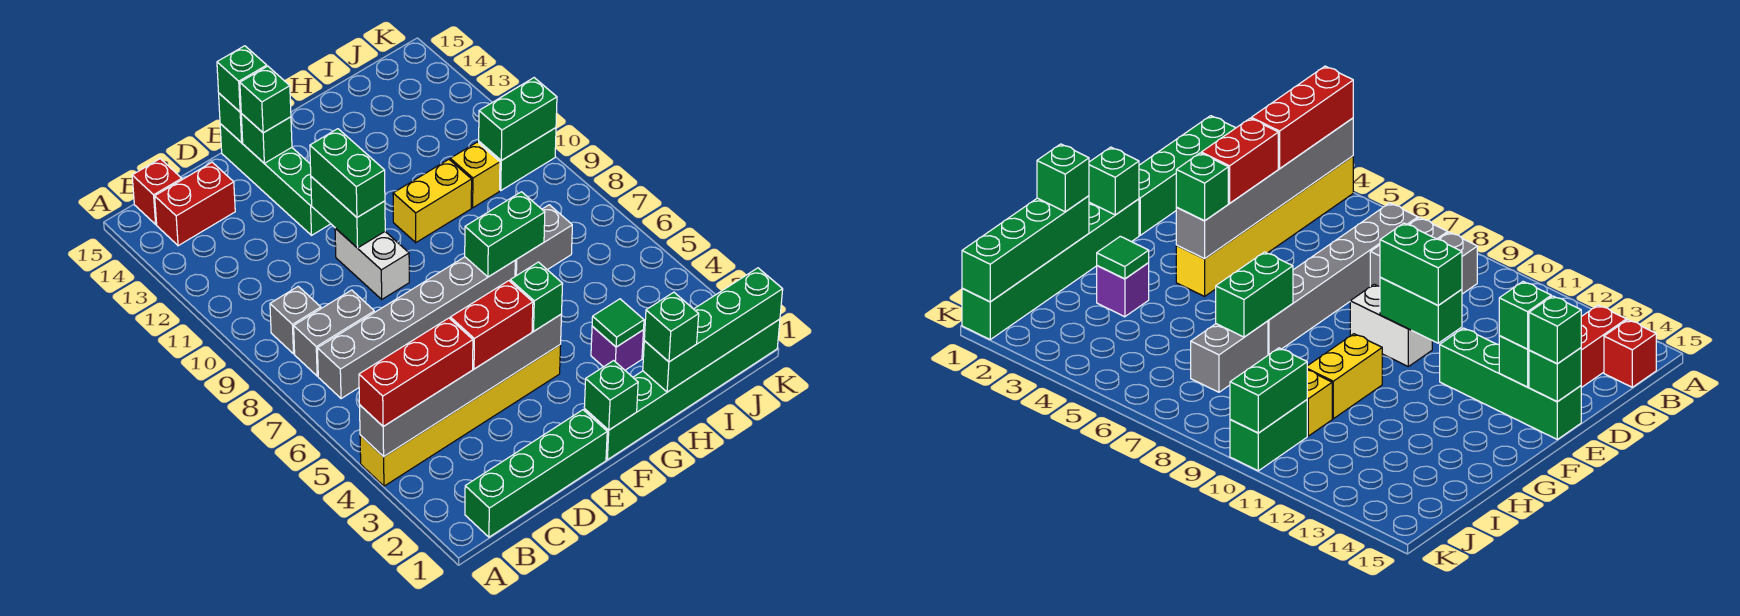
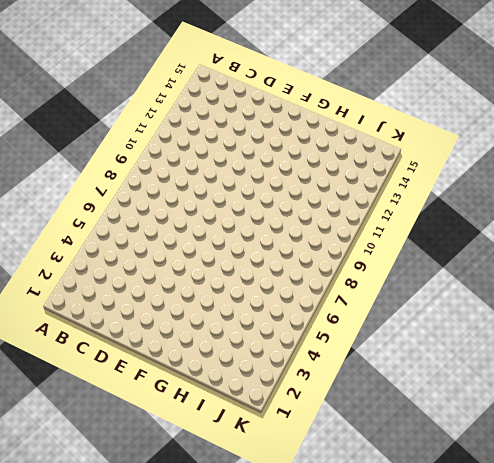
none -> yellow 1x6 brick [360,345,561,486]
none -> green 1x4 brick [465,410,607,537]
none -> grey 1x6 brick [317,257,515,399]
none -> grey 1x2 brick [294,290,374,376]

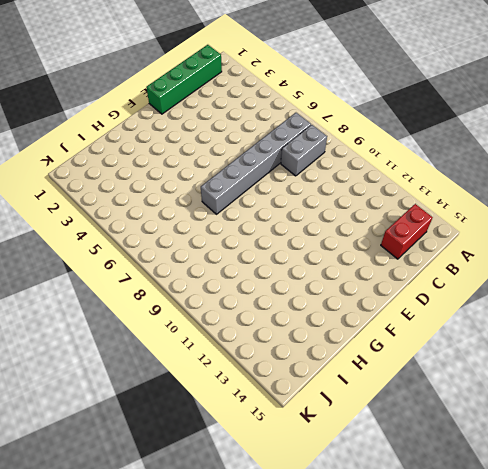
none -> yellow 1x6 brick [360,345,561,486]
none -> grey 1x1 brick [270,286,321,354]
none -> red 1x1 brick [132,159,182,224]
none -> white 1x2 brick [335,228,409,299]

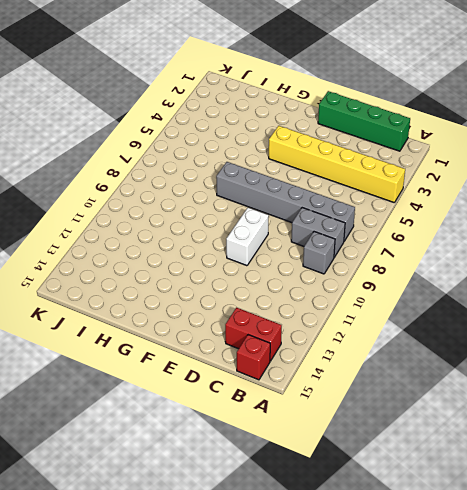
none -> green 1x4 brick [220,124,330,235]
none -> green 1x6 brick [584,319,780,460]
none -> yellow 1x2 brick [393,159,472,243]
none -> purple 1x1 brick [591,327,643,370]

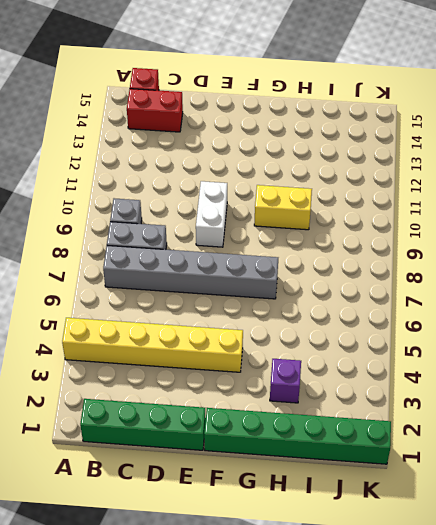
none -> green 1x4 brick [220,124,330,235]
none -> grey 1x2 brick [515,205,572,276]
none -> yellow 1x1 brick [450,142,500,208]
none -> green 1x2 brick [479,128,556,191]

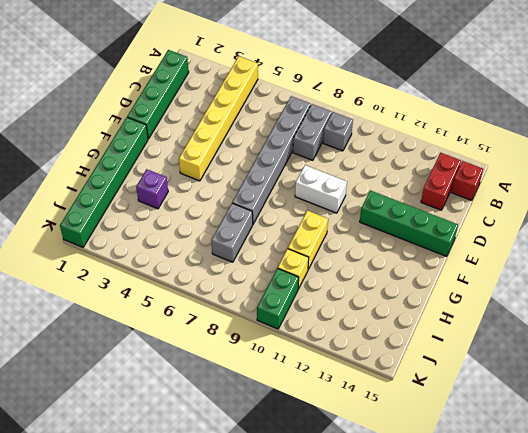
none -> grey 1x6 brick [360,314,562,457]
none -> green 1x2 brick [311,177,385,248]
none -> green 1x1 brick [241,114,292,163]
none -> green 1x1 brick [219,94,243,143]

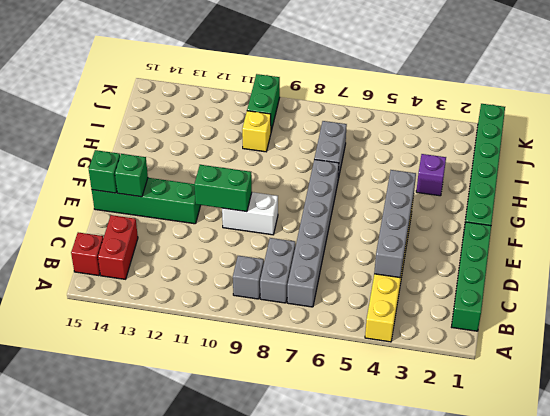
grey 1x4 brick [374,170,416,278] -> grey 1x6 brick [360,314,562,457]
none -> yellow 1x2 brick [393,159,472,243]
none -> green 1x1 brick [584,361,638,430]
none -> green 1x2 brick [465,192,545,277]
none -> green 1x4 brick [643,268,783,392]

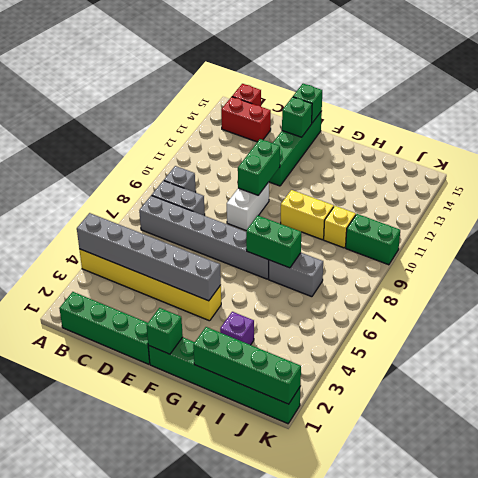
none -> green 1x1 tile [592,299,644,347]
none -> green 1x2 brick [479,78,557,160]
none -> red 1x3 brick [359,318,473,426]
none -> red 1x2 brick [450,281,533,369]

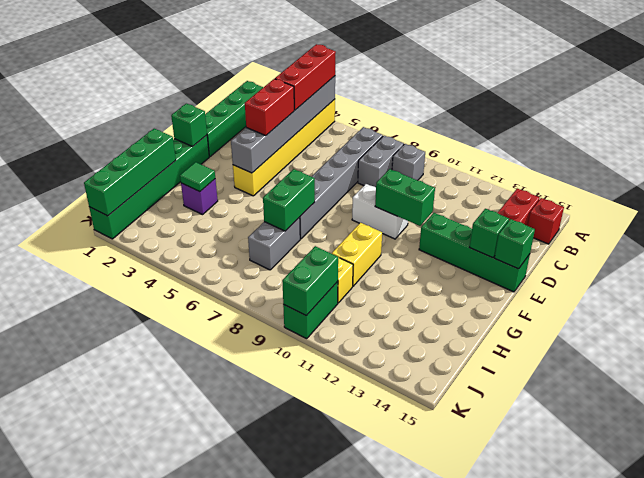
none -> green 1x2 brick [310,129,385,217]
none -> green 1x1 brick [240,66,291,133]
none -> green 1x1 brick [217,46,267,112]
none -> green 1x1 brick [510,262,563,331]

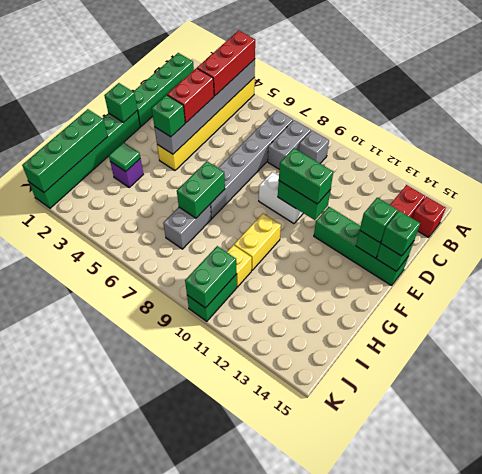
none -> green 1x1 brick [644,292,699,362]

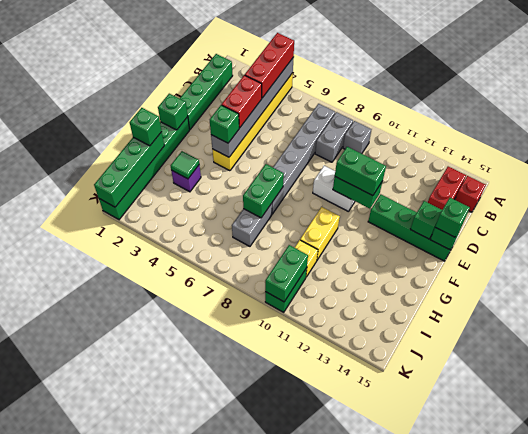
none -> green 1x1 brick [240,66,291,133]

